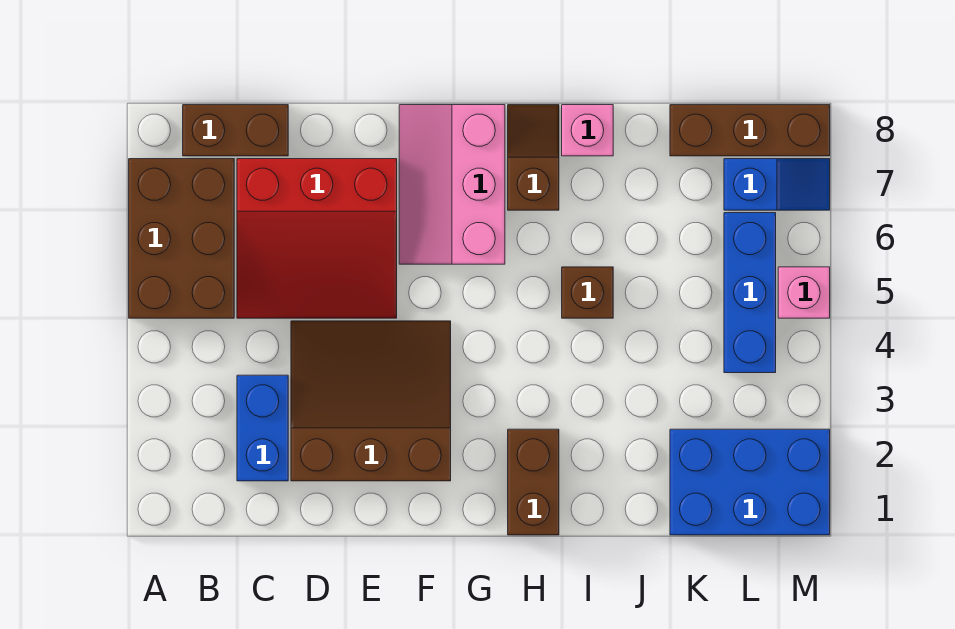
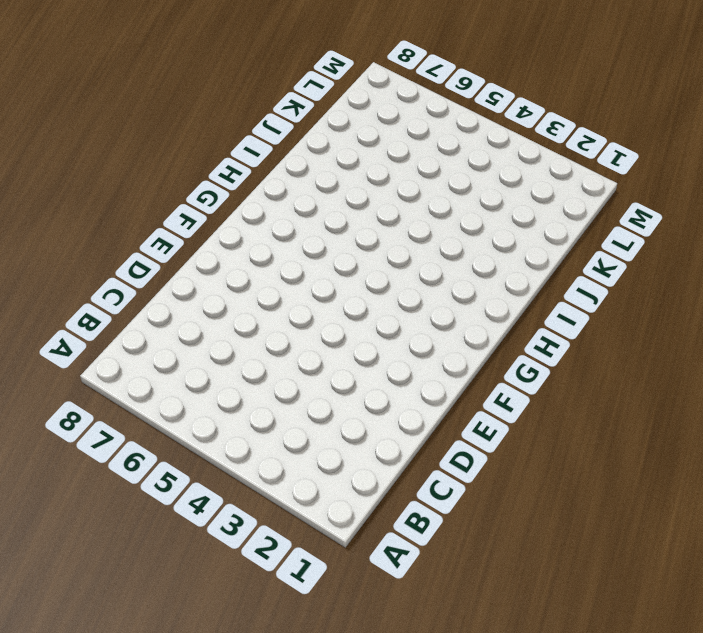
none -> brown 2x3 brick [129,159,234,318]
none -> brown 1x2 brick [183,105,288,156]
none -> blue 1x2 brick [237,375,288,481]

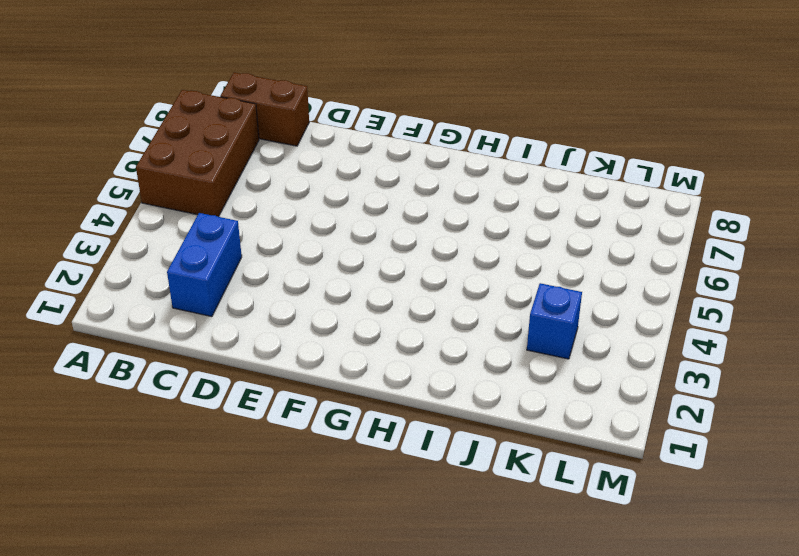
blue 1x1 brick [527,283,582,359] -> none
none -> red 3x3 slope [237,159,397,318]
none -> brown 3x3 slope [291,321,451,481]
none -> pink 2x3 slope [399,105,505,264]

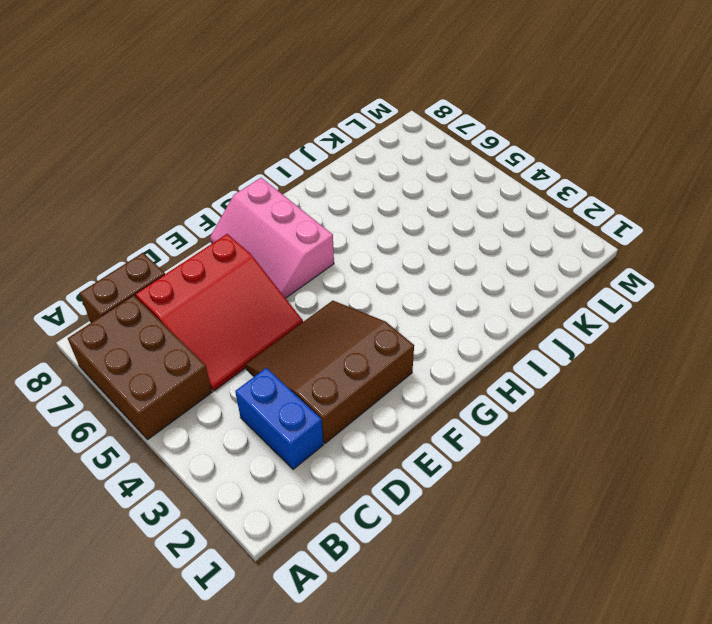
none -> brown 1x2 brick [508,429,559,535]
none -> brown 1x2 slope [508,105,559,210]
none -> brown 1x1 brick [562,267,613,318]

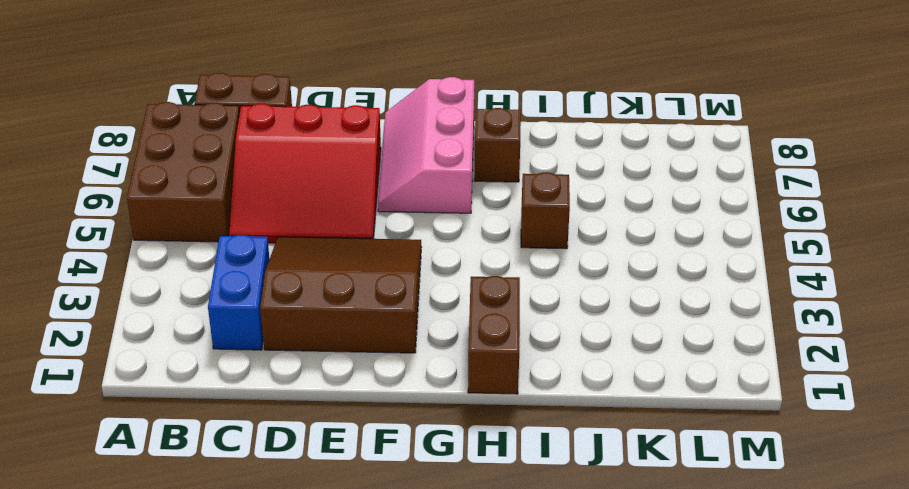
none -> pink 1x1 brick [562,105,613,156]
none -> blue 2x3 brick [670,429,830,535]
none -> brown 1x3 brick [670,105,830,156]

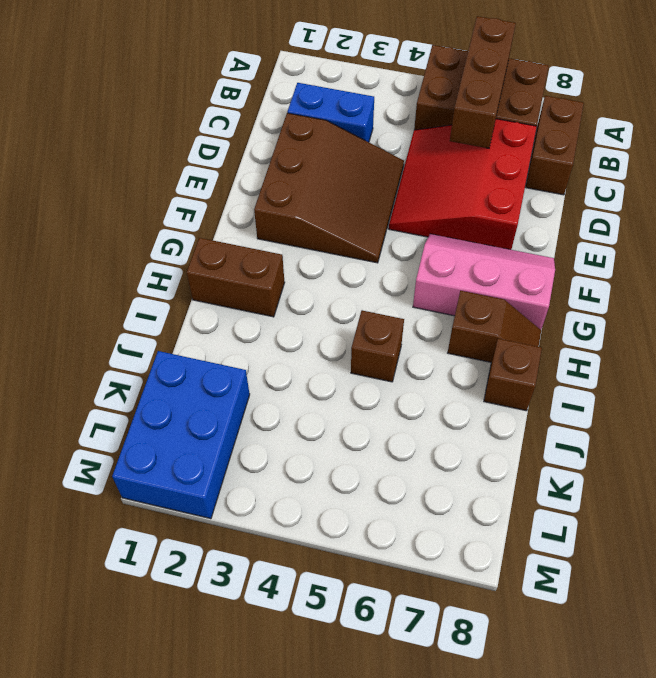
brown 1x3 brick [450,16,516,148] -> brown 1x3 brick moved to [670,105,830,156]
brown 1x1 brick [484,339,542,411] -> pink 1x1 brick [562,105,613,156]
none -> blue 1x3 brick [724,213,776,373]
none -> blue 1x2 slope [724,159,830,210]
none -> pink 1x1 brick [778,267,830,318]

